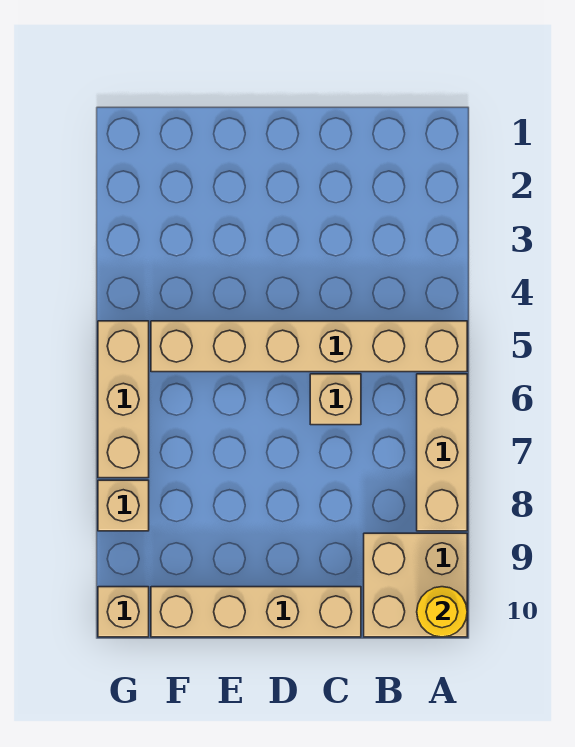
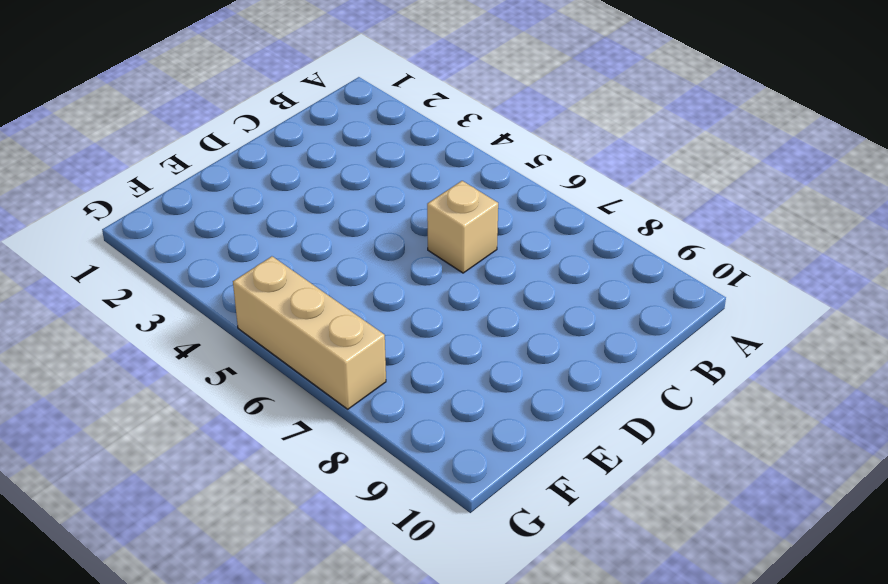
none -> tan 1x6 brick [151,321,467,372]
none -> tan 1x3 brick [417,374,467,531]

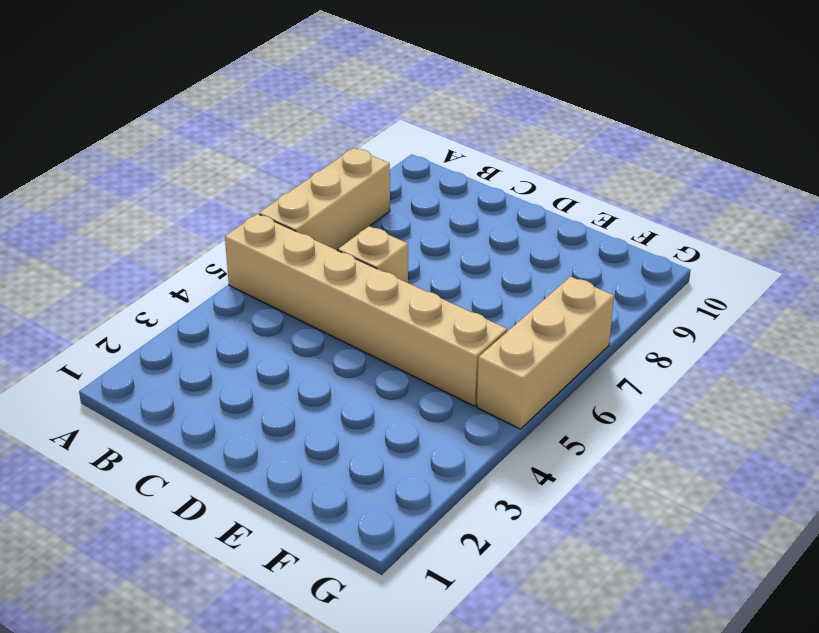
none -> tan 2x2 brick [364,533,467,637]
none -> tan 1x4 brick [151,587,361,637]

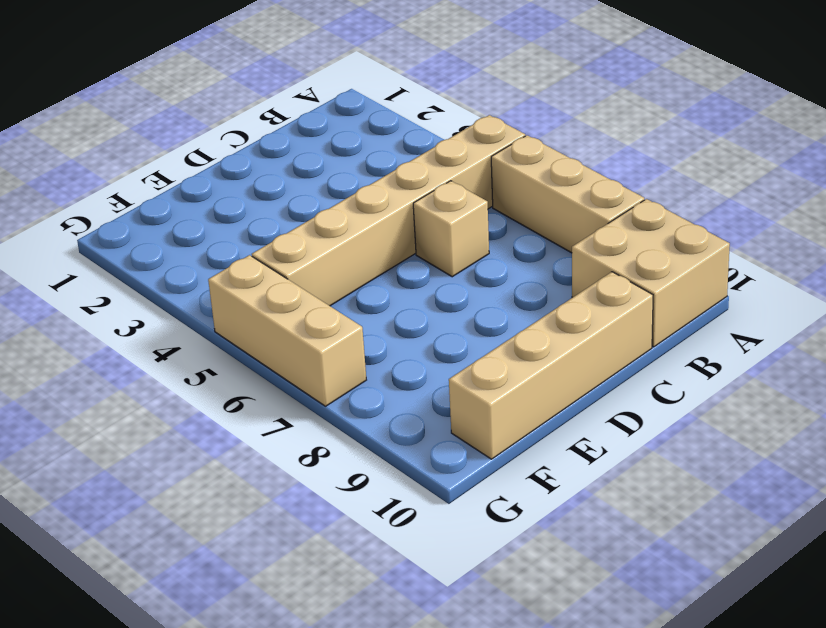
none -> tan 1x1 brick [98,480,149,531]
none -> tan 1x1 brick [98,587,149,637]

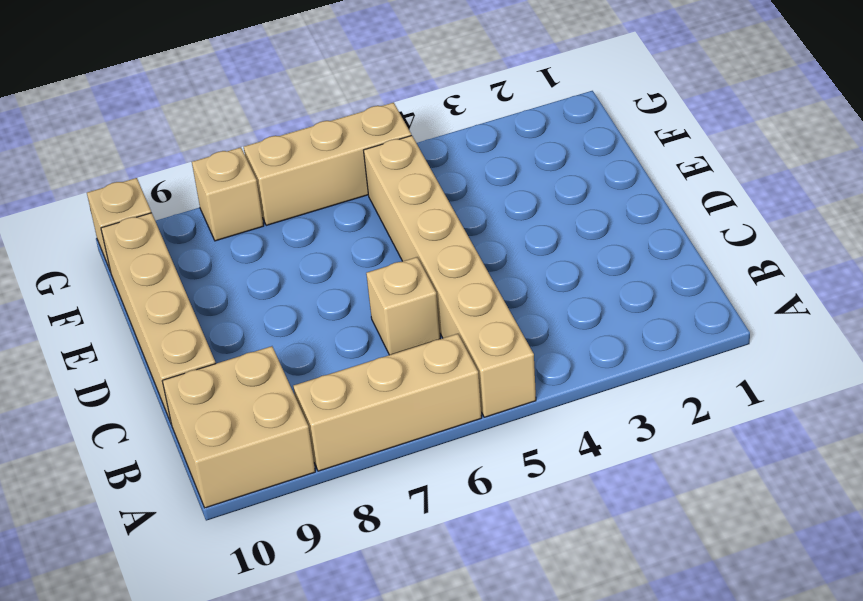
none -> yellow 1x1 round brick [417,587,467,637]

